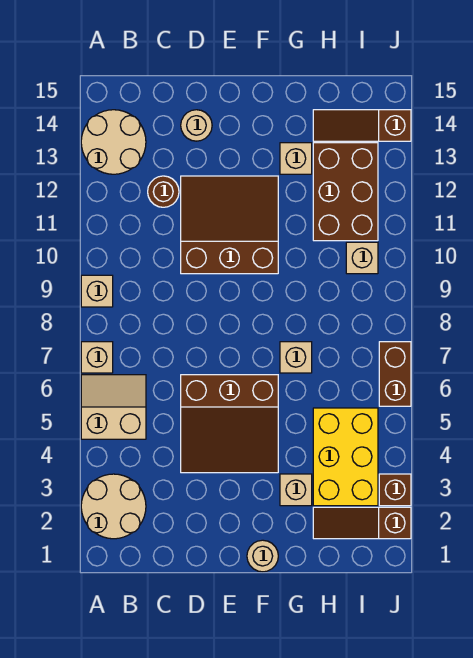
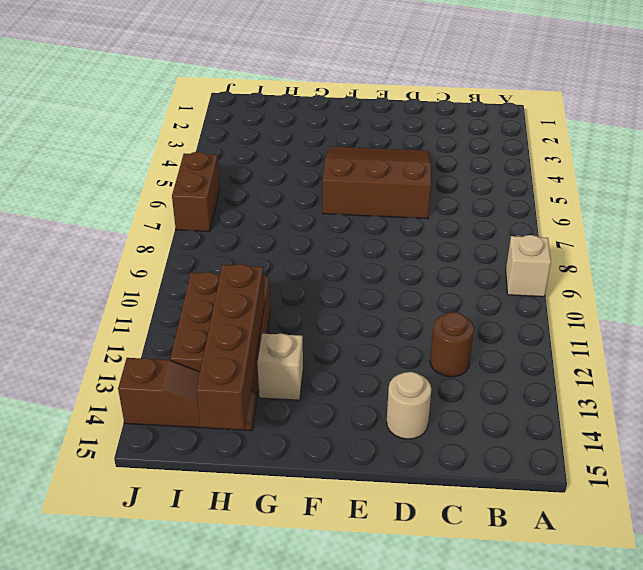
brown 1x4 brick [196,264,265,430] -> none
none -> tan 2x2 round brick [81,474,146,539]
none -> tan 2x2 slope [81,375,146,439]
none -> tan 1x1 brick [81,342,113,373]

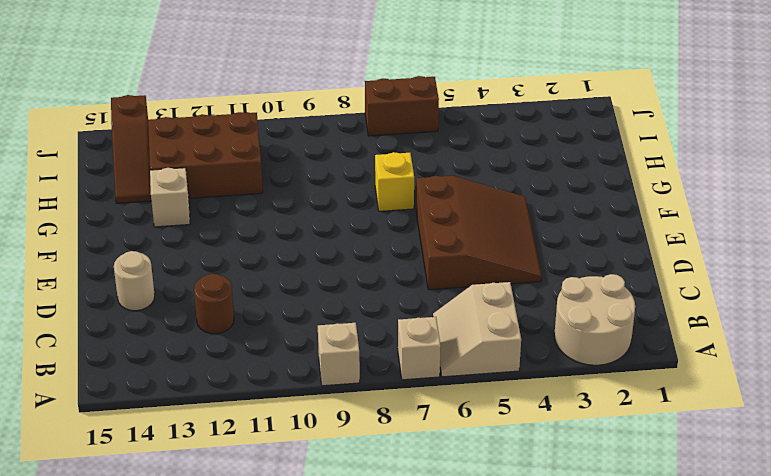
yellow 1x1 brick [375,152,414,211] -> tan 1x1 brick [280,342,312,373]
none -> tan 2x2 round brick [81,110,146,174]
none -> brown 3x3 slope [181,176,278,274]
none -> tan 1x1 round brick [247,540,278,572]

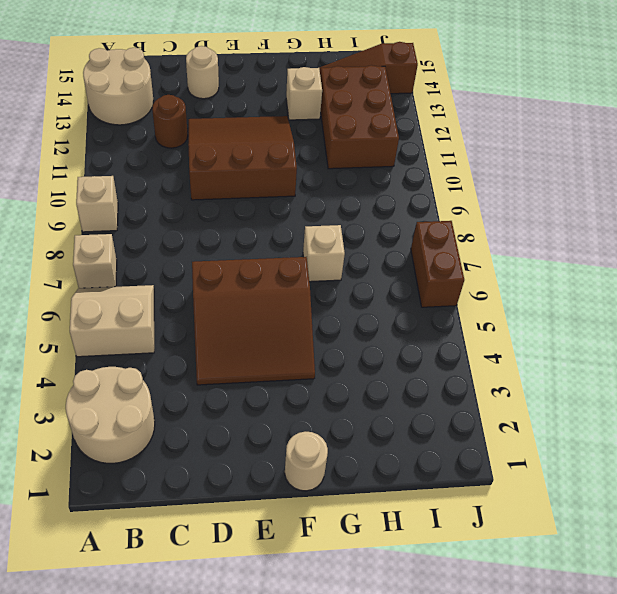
none -> tan 1x1 brick [280,474,312,506]
none -> brown 1x3 slope [313,507,411,539]
none -> yellow 2x3 brick [313,408,378,506]

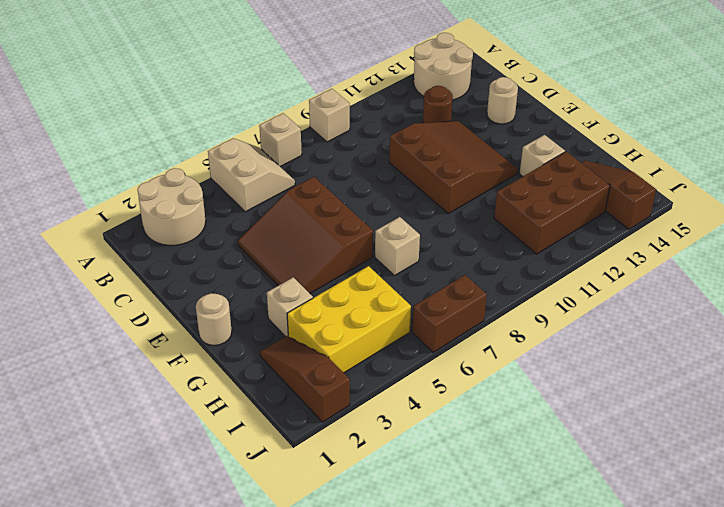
none -> tan 1x1 brick [346,242,378,274]
none -> brown 1x1 brick [379,474,411,506]

